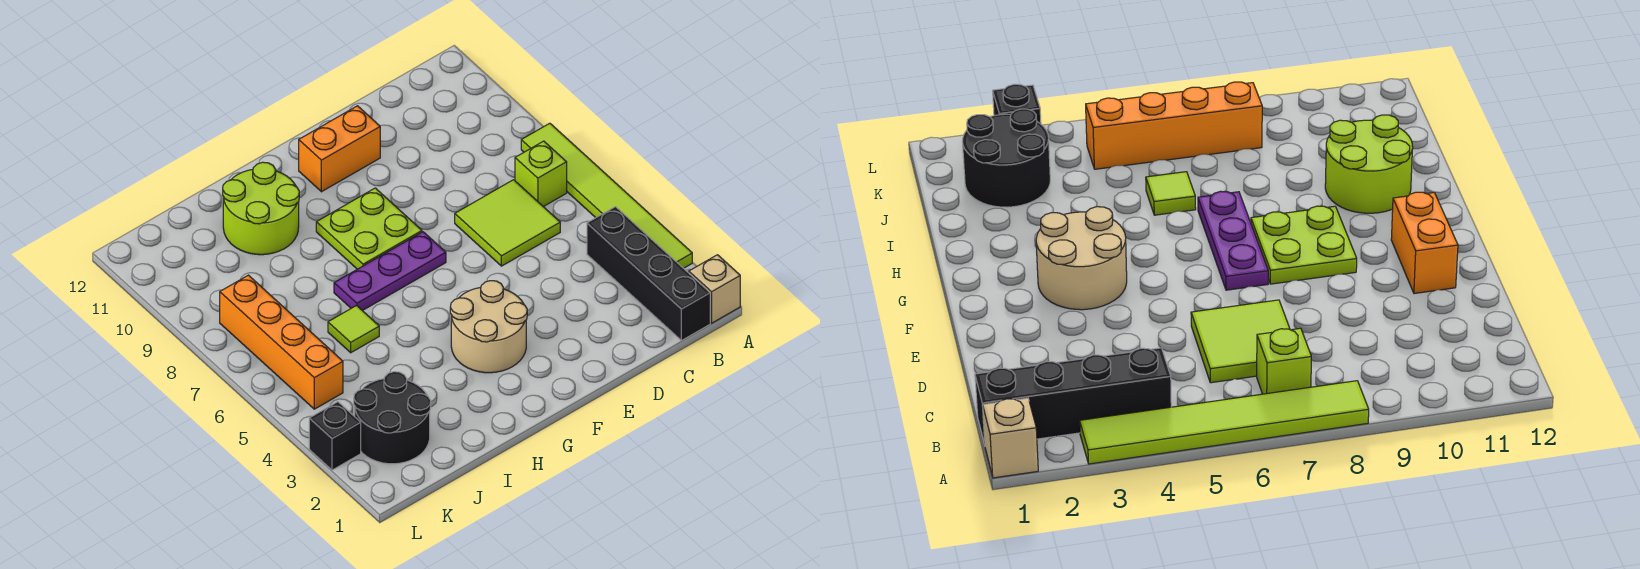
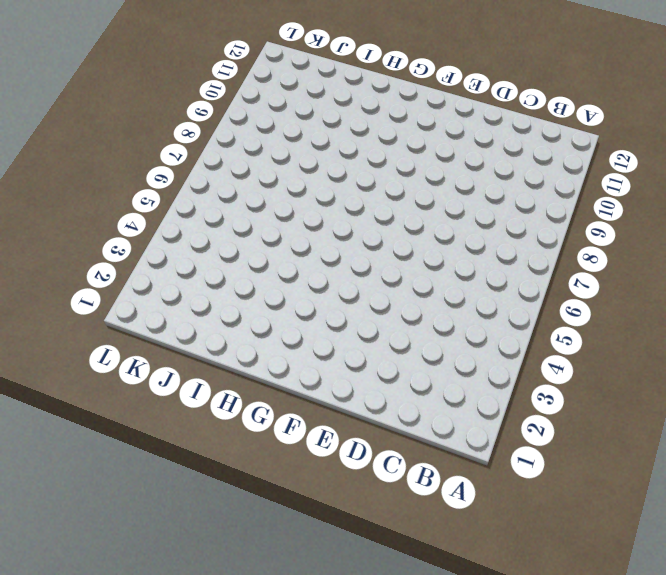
none -> tan 1x1 brick [689,255,740,323]
none -> lime 1x6 tile [521,123,692,268]
none -> black 1x4 brick [587,207,710,341]

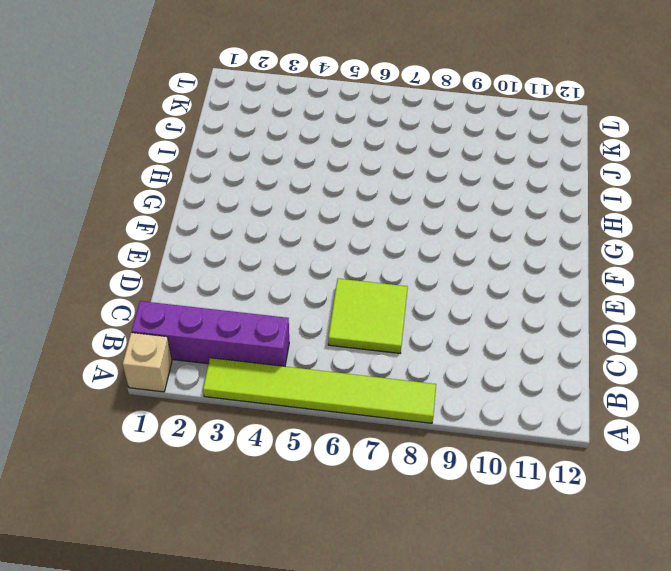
purple 1x4 brick [132,301,289,366] -> black 1x4 brick [587,207,710,341]
none -> lime 1x1 brick [515,141,567,207]
none -> orange 1x2 brick [299,106,380,192]
none -> tan 2x2 round brick [450,281,527,373]

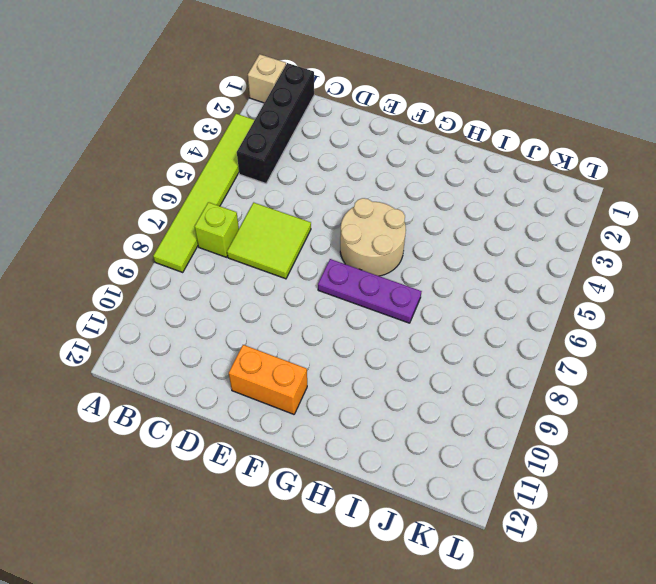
tan 2x2 round brick [340,198,406,276] -> tan 2x2 round brick moved to [450,281,527,373]
none -> lime 2x2 plate [316,188,422,269]
none -> lime 2x2 round brick [223,162,299,255]
none -> lime 1x1 tile [328,306,379,353]

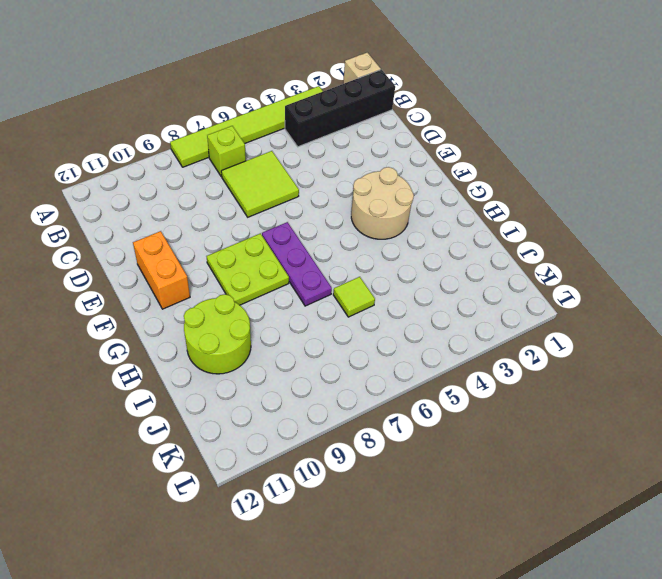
none -> black 2x2 round brick [354,372,431,464]
none -> orange 1x4 brick [220,275,343,409]
none -> black 1x1 brick [309,402,361,470]

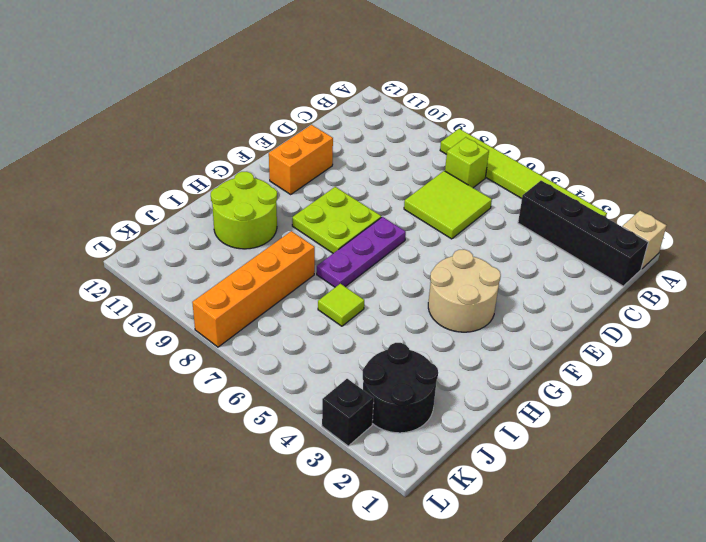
orange 1x4 brick [192,231,315,347] -> orange 1x4 brick turned to [220,275,343,409]

